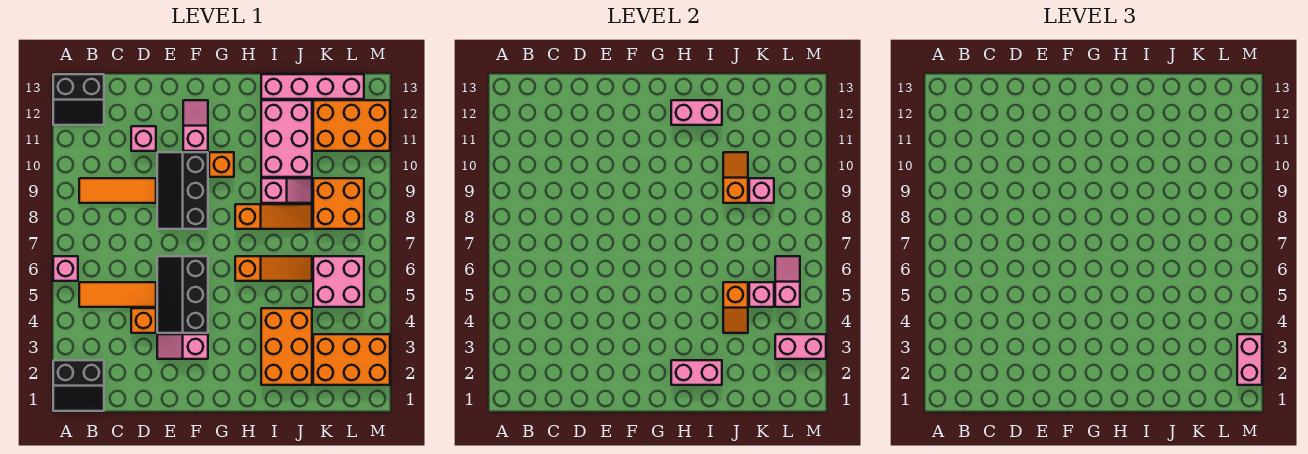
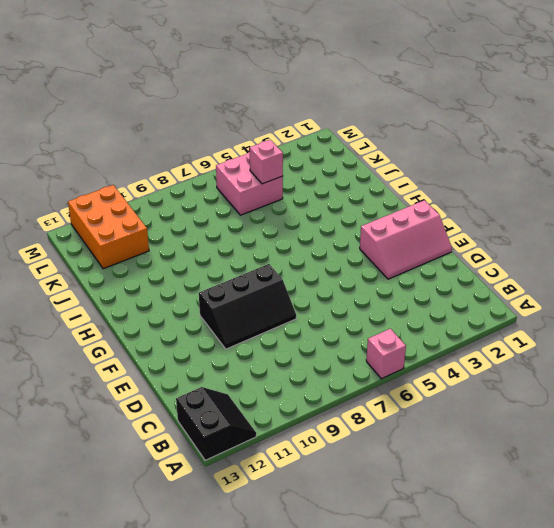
pink 2x3 slope [360,200,452,279] -> pink 1x2 slope [157,334,208,359]
none -> black 2x2 slope [53,360,104,411]
none -> orange 1x3 tile [79,282,156,307]
none -> orange 1x3 tile [79,178,156,203]
none -> orange 1x1 brick [131,308,156,333]

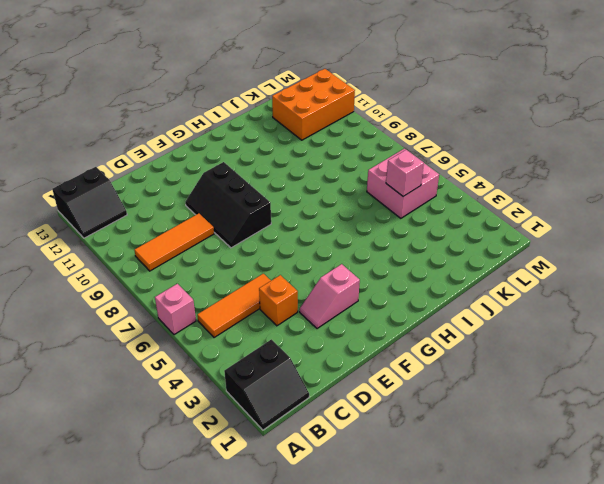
none -> pink 1x1 brick [131,126,156,151]
none -> black 2x3 slope [157,256,208,333]
none -> pink 1x2 slope [183,100,208,151]
none -> orange 1x1 brick [209,152,234,177]

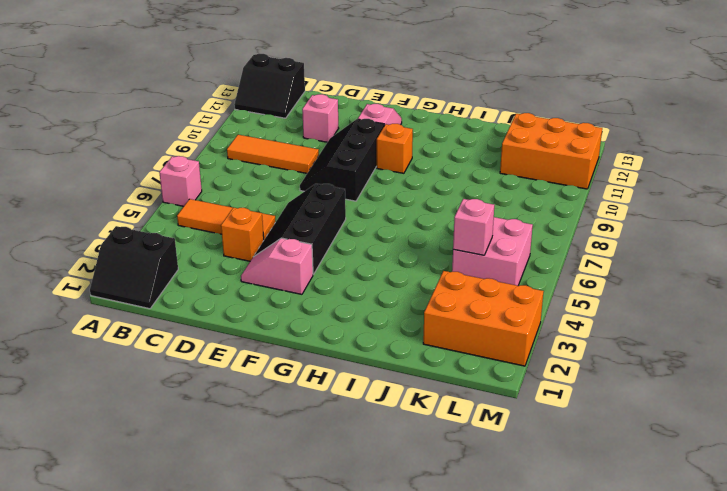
none -> orange 1x3 slope [235,256,312,281]
none -> orange 1x3 slope [235,204,312,229]
none -> orange 2x3 brick [261,308,312,385]
none -> pink 1x2 slope [261,178,312,203]

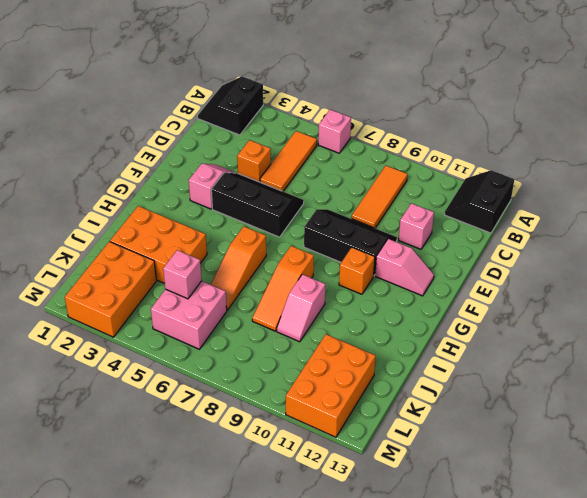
none -> pink 2x3 brick [261,100,312,177]
none -> pink 1x4 brick [261,74,364,99]
none -> orange 2x2 brick [313,178,364,229]
none -> pink 1x2 brick [671,360,722,385]

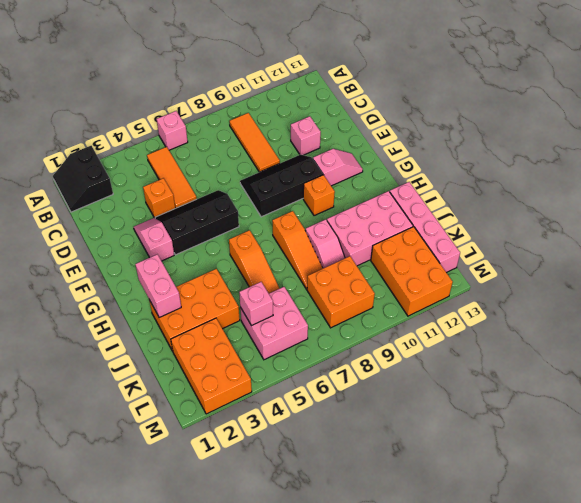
none -> black 2x2 slope [53,74,104,125]
none -> pink 1x2 brick [671,100,722,125]
none -> orange 1x2 slope [723,282,748,333]
none -> orange 1x2 slope [723,152,748,203]

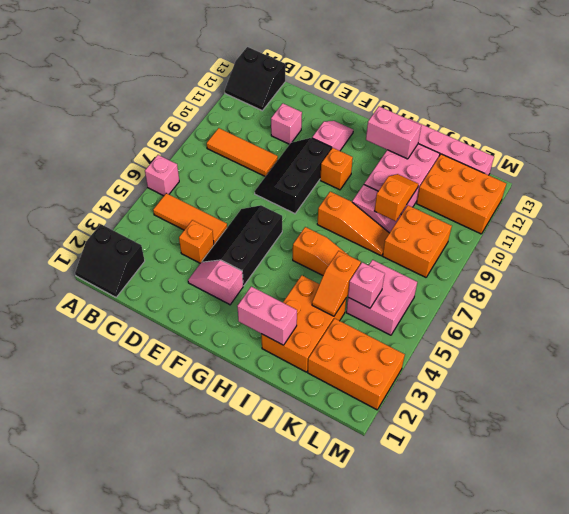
none -> pink 1x1 brick [749,178,774,203]
none -> pink 1x2 brick [775,334,826,359]
none -> pink 1x2 slope [775,256,800,307]
none -> pink 1x2 brick [1237,334,1262,385]

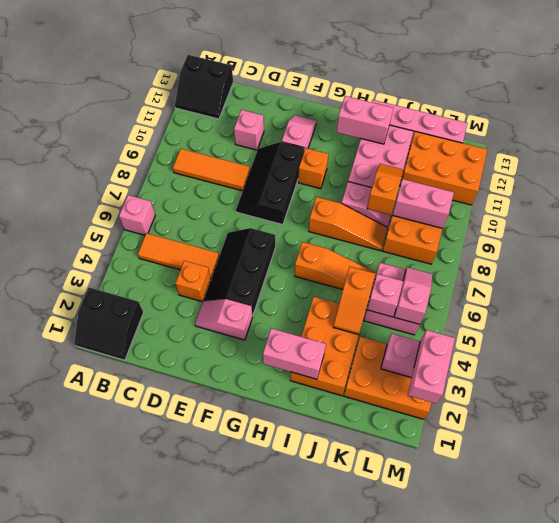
pink 1x2 brick [392,179,454,228] -> pink 1x1 brick [749,178,774,203]

